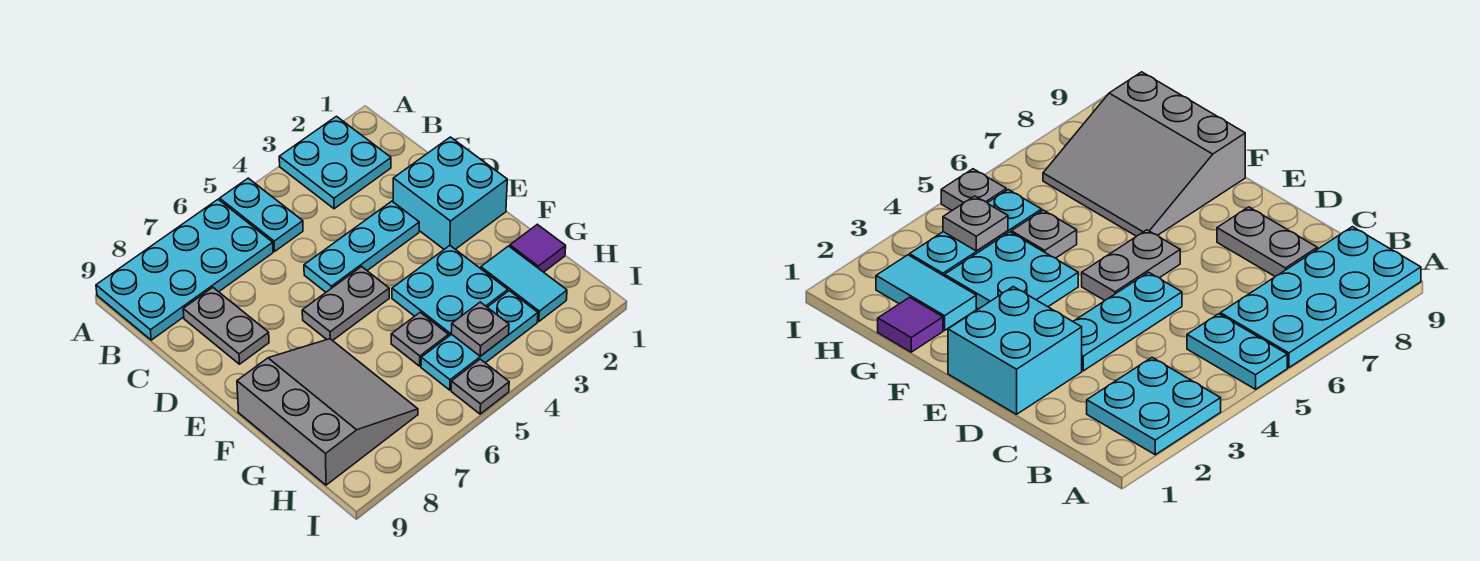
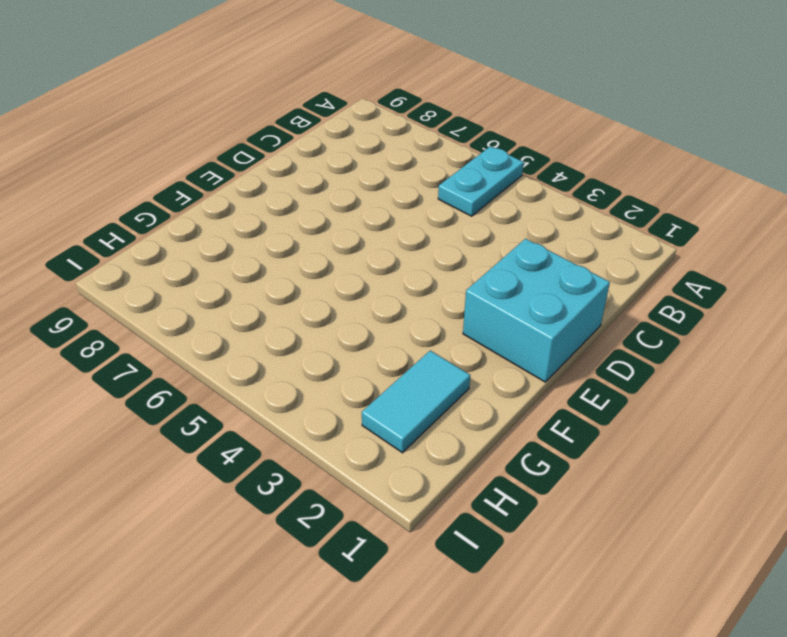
none -> cyan 2x2 plate [279,116,391,209]
none -> cyan 2x4 plate [96,199,273,340]
none -> grey 1x2 plate [183,287,269,364]

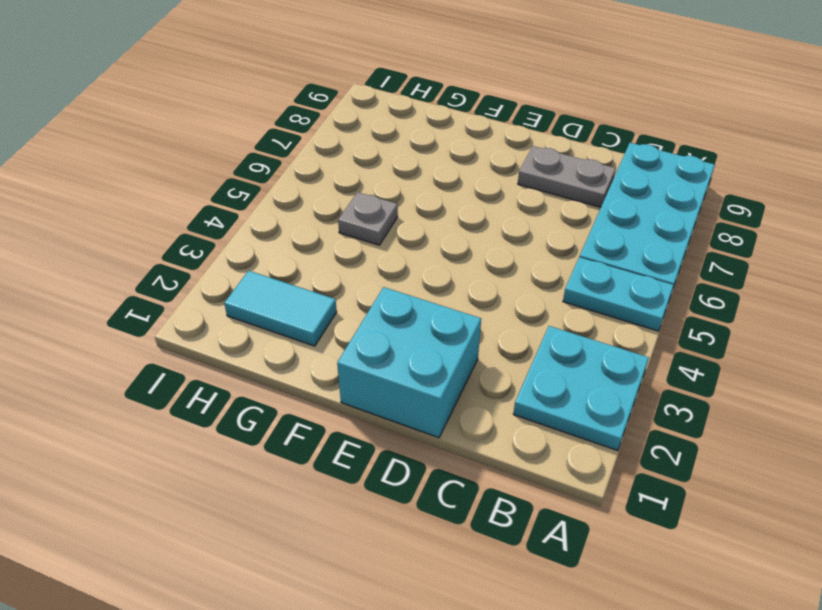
none -> cyan 1x3 plate [304,201,419,292]
none -> grey 1x2 plate [302,267,389,341]
none -> cyan 2x2 plate [392,246,508,336]

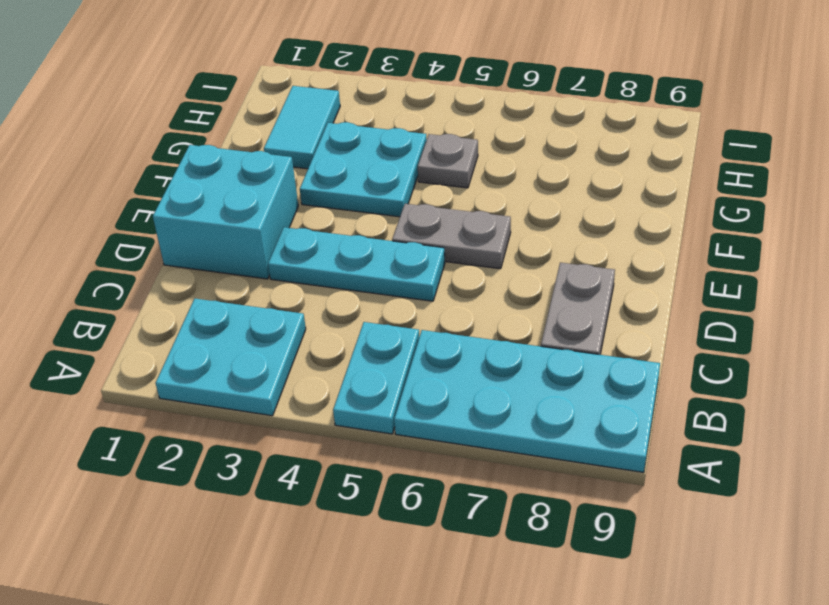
none -> grey 3x3 slope [237,339,418,485]
none -> purple 1x1 tile [510,224,566,272]
none -> cyan 1x3 plate [421,291,538,390]

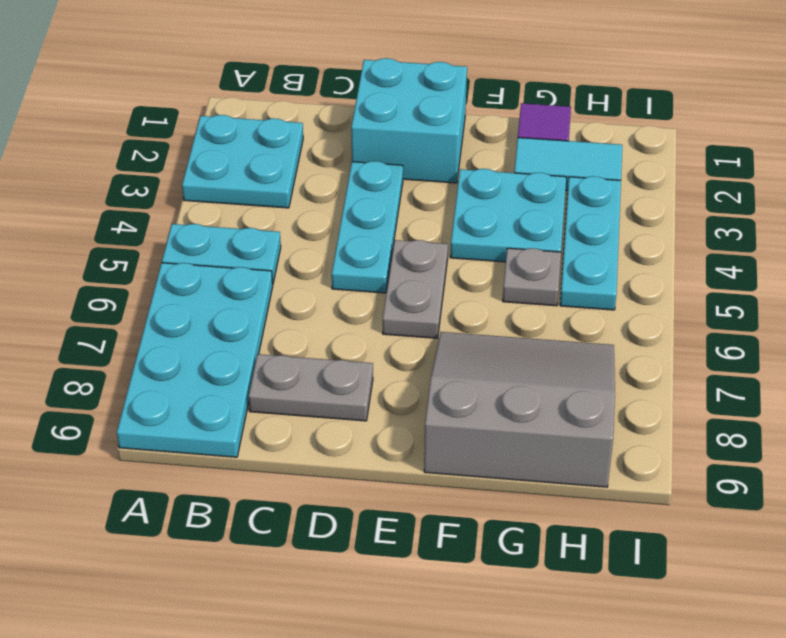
none -> grey 1x1 plate [451,359,509,414]
none -> grey 1x1 plate [451,302,509,356]

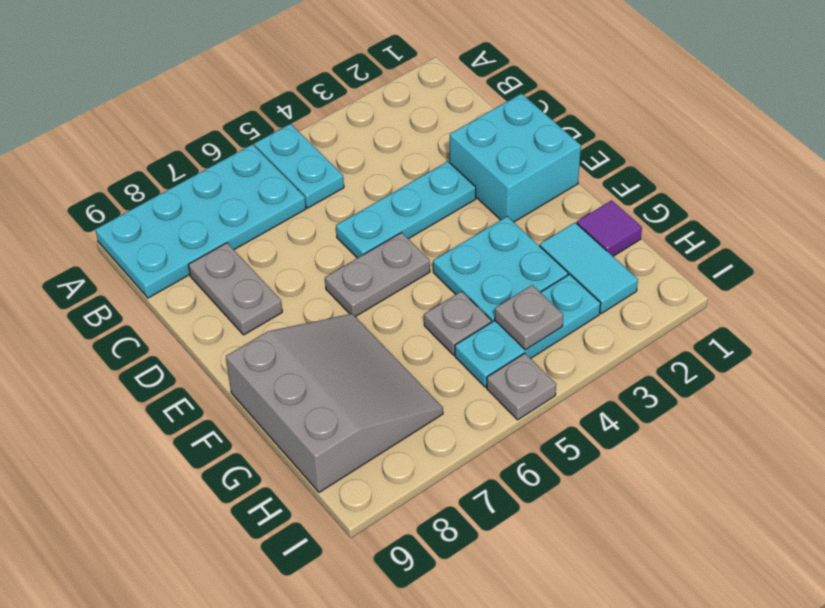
none -> cyan 2x2 plate [279,116,391,209]

